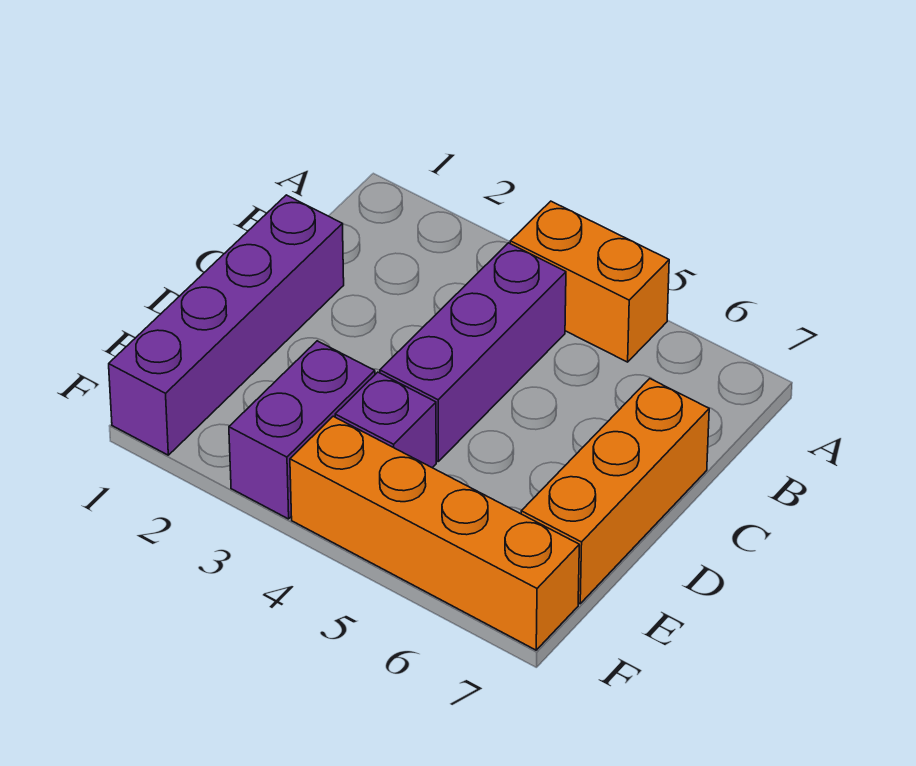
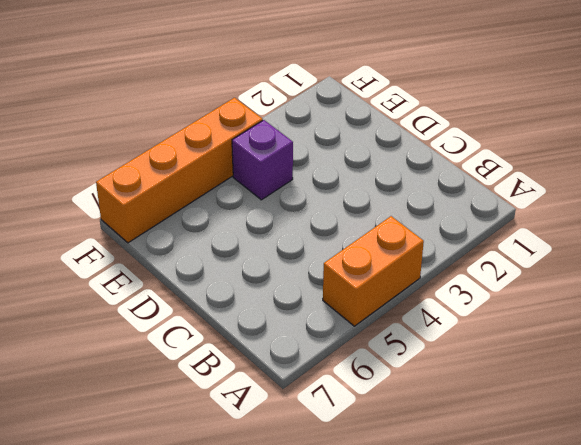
none -> purple 1x3 brick [380,243,566,461]
none -> purple 1x4 brick [109,195,344,455]

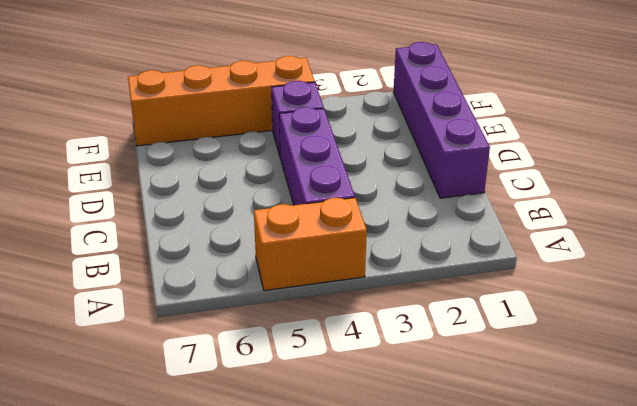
none -> orange 1x3 brick [521,379,709,604]
none -> purple 1x2 brick [229,341,375,519]

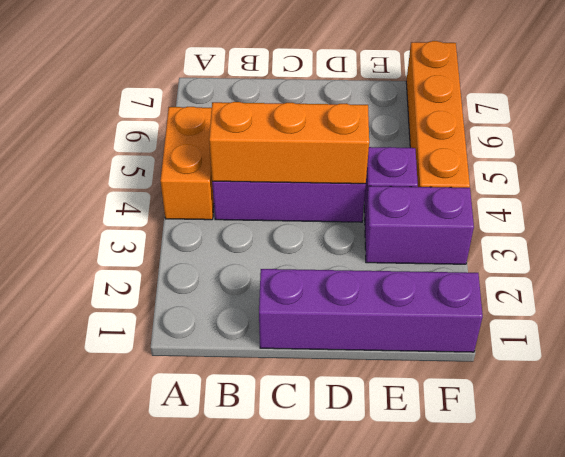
orange 1x3 brick [209,102,369,184] -> orange 1x3 brick moved to [521,379,709,604]

